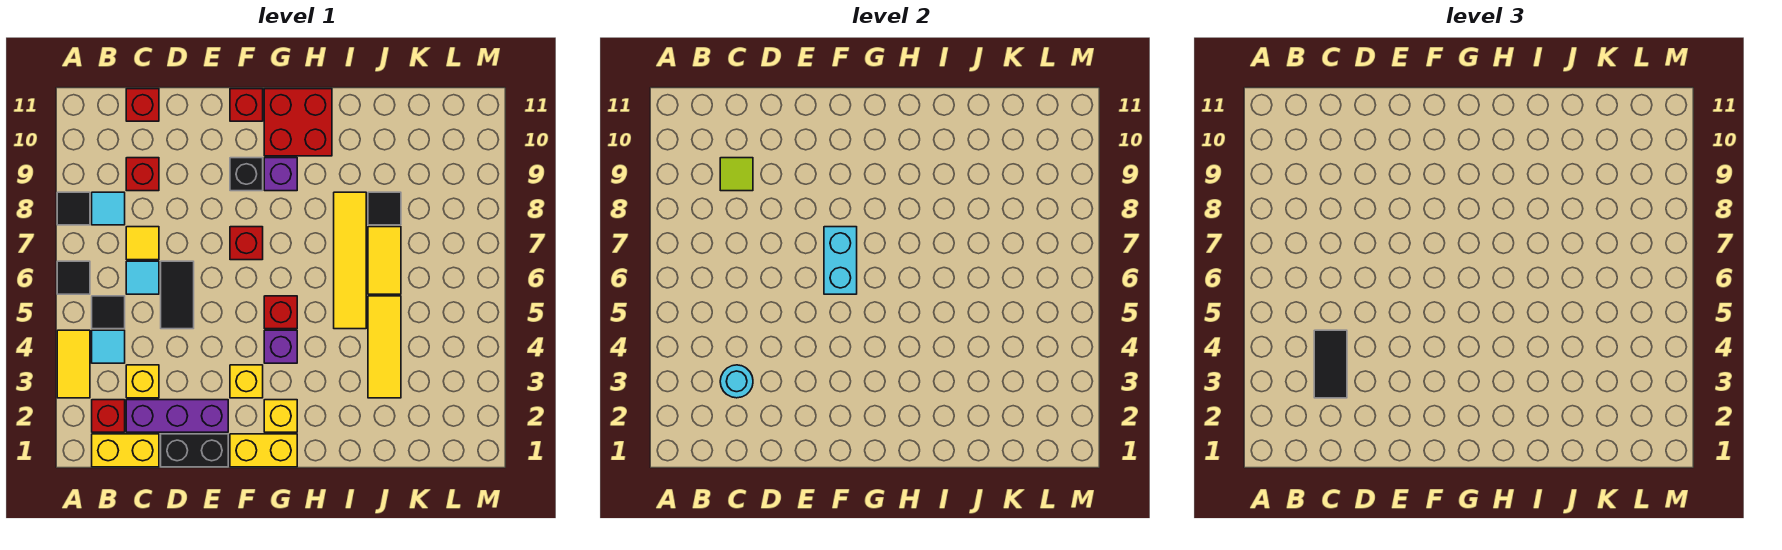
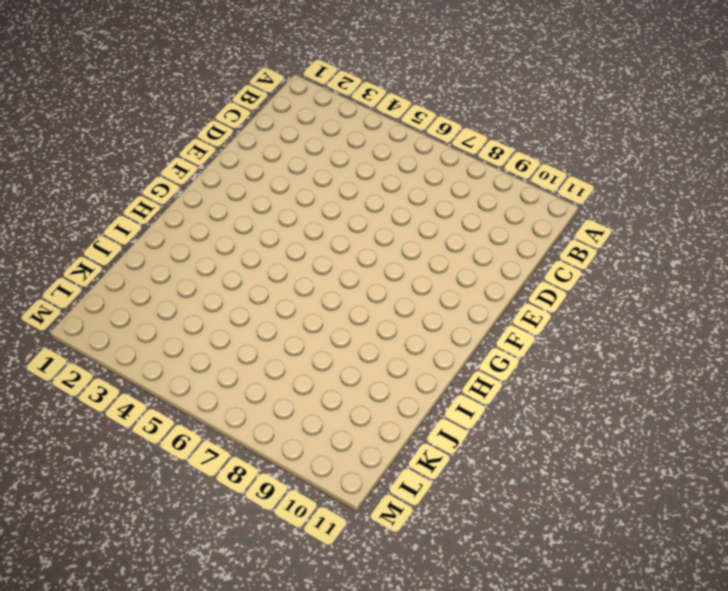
none -> yellow 1x2 tile [57,330,90,398]
none -> black 1x1 tile [57,261,90,294]
none -> black 1x1 tile [57,192,90,225]
none -> yellow 1x2 brick [92,434,159,467]

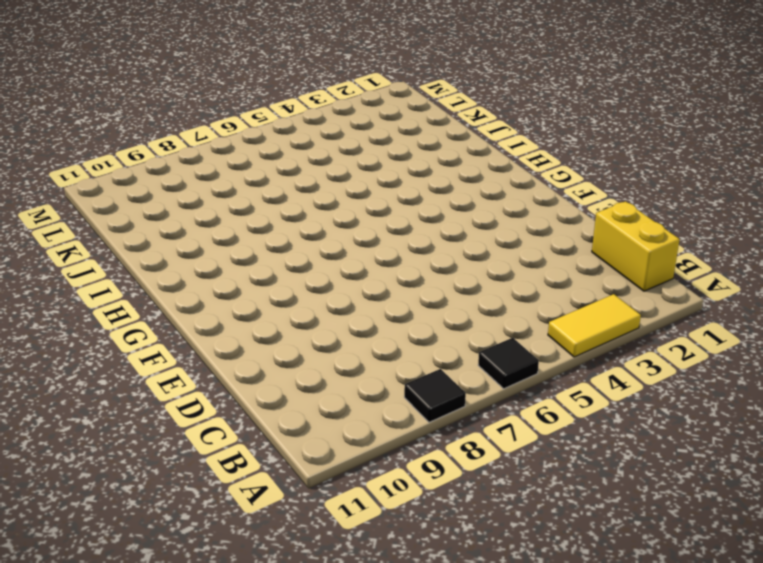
none -> red 1x1 brick [92,400,125,432]
none -> cyan 1x1 tile [92,330,125,363]
none -> black 1x1 tile [92,296,125,329]
none -> cyan 1x1 tile [92,192,125,225]

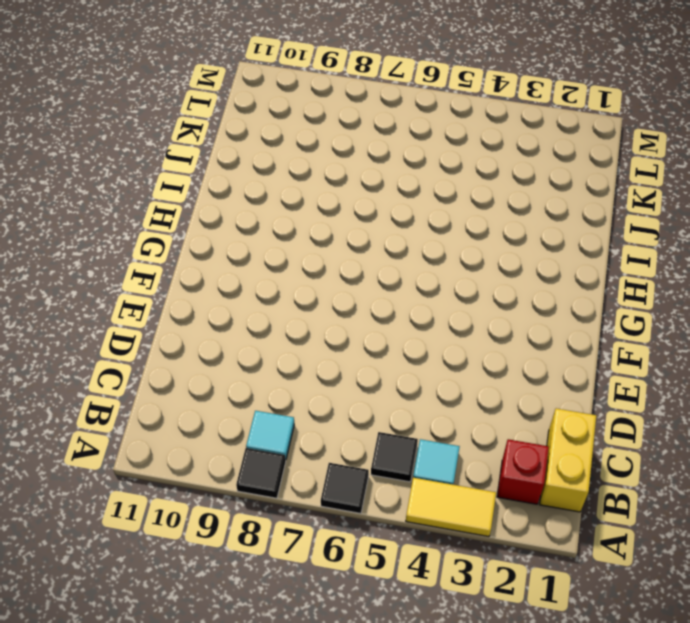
none -> purple 1x3 brick [126,400,228,432]
none -> yellow 1x1 brick [126,365,159,398]
none -> cyan 1x1 tile [126,261,159,294]
none -> yellow 1x1 tile [126,227,159,260]

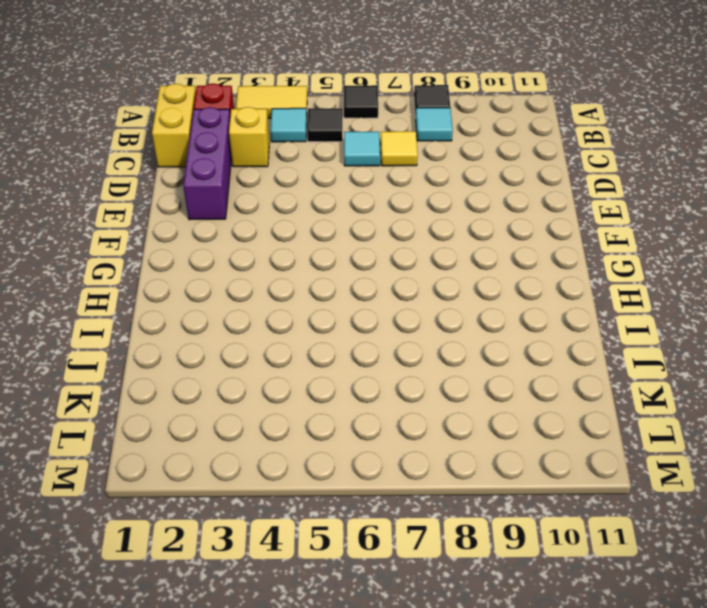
none -> red 1x1 brick [126,158,159,191]
none -> red 1x1 brick [126,89,159,121]
none -> black 1x2 brick [161,434,228,467]
none -> black 1x2 tile [161,261,194,329]

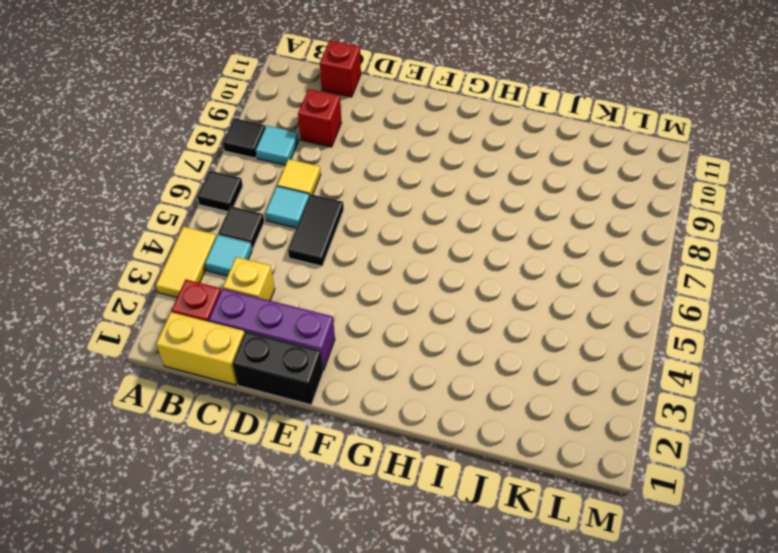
none -> yellow 1x2 brick [230,434,297,467]
none -> yellow 1x1 brick [230,365,263,398]
none -> red 1x1 brick [230,227,263,260]
none -> black 1x1 brick [230,158,263,191]

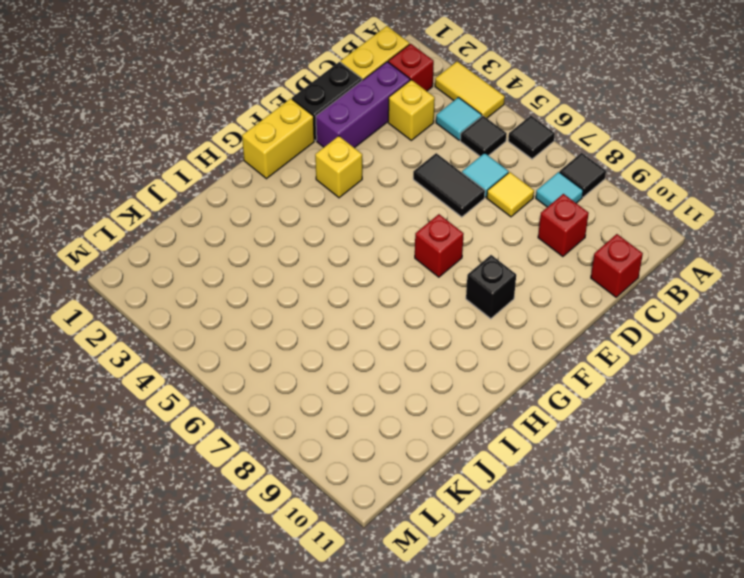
none -> red 1x1 brick [230,89,263,121]
none -> yellow 1x1 brick [264,400,297,432]
none -> purple 1x1 brick [264,330,297,363]
none -> red 1x1 brick [264,296,297,329]

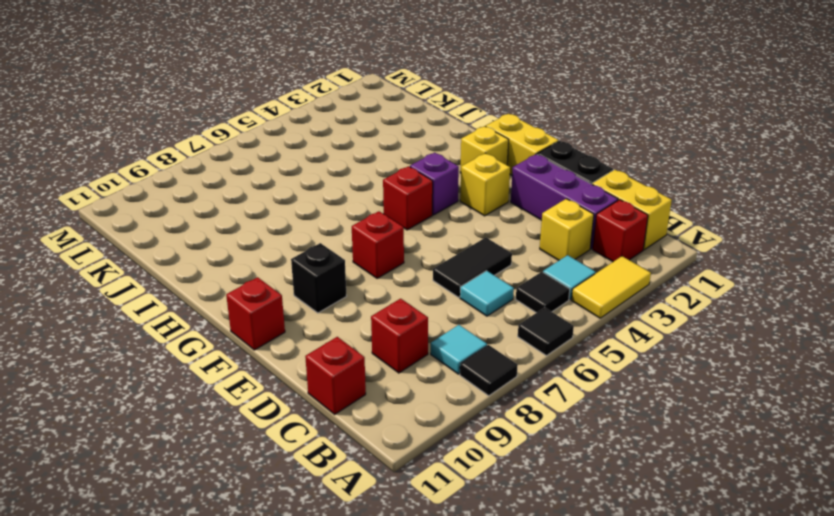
none -> yellow 1x1 tile [126,227,159,260]
none -> purple 1x1 brick [264,158,297,191]
none -> red 2x2 brick [264,89,332,156]
none -> yellow 1x4 tile [334,192,366,329]

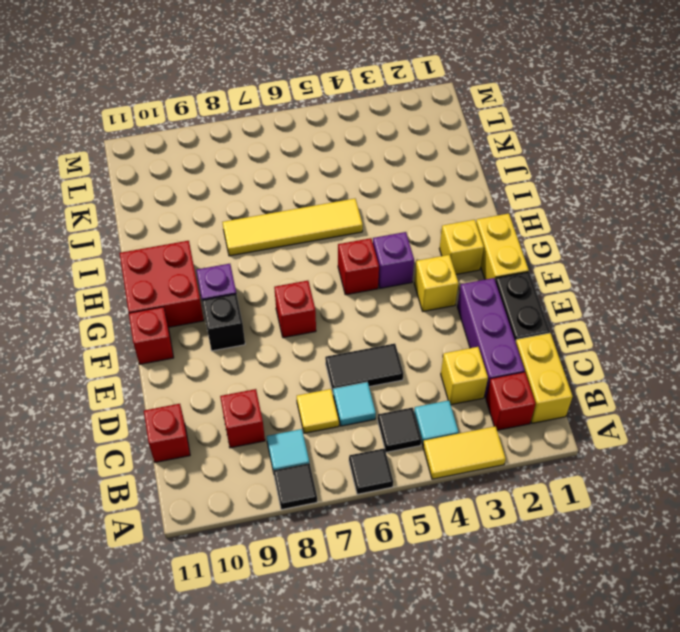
none -> yellow 1x3 tile [368,296,401,398]
none -> yellow 1x2 tile [368,227,401,294]
none -> black 1x1 tile [368,192,401,225]
none -> cyan 1x1 round brick [720,365,753,398]

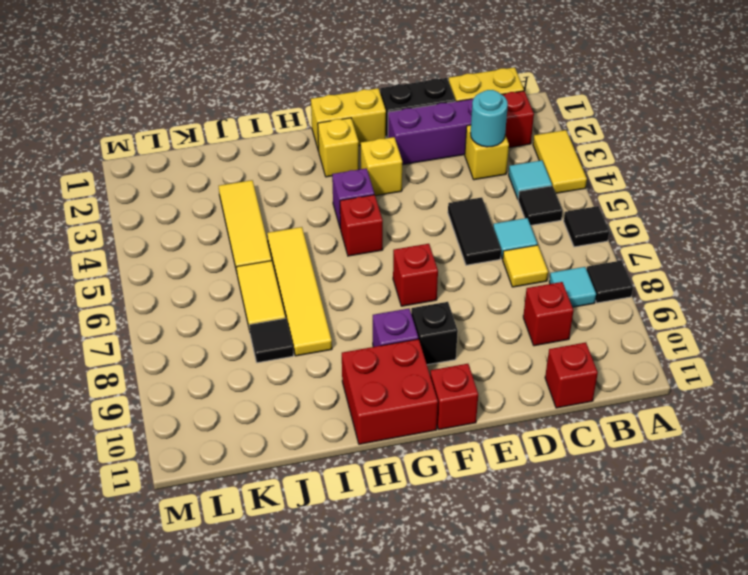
none -> lime 1x1 tile [720,158,753,191]
none -> cyan 1x2 brick [824,227,857,294]
none -> black 1x2 tile [1314,330,1347,398]

